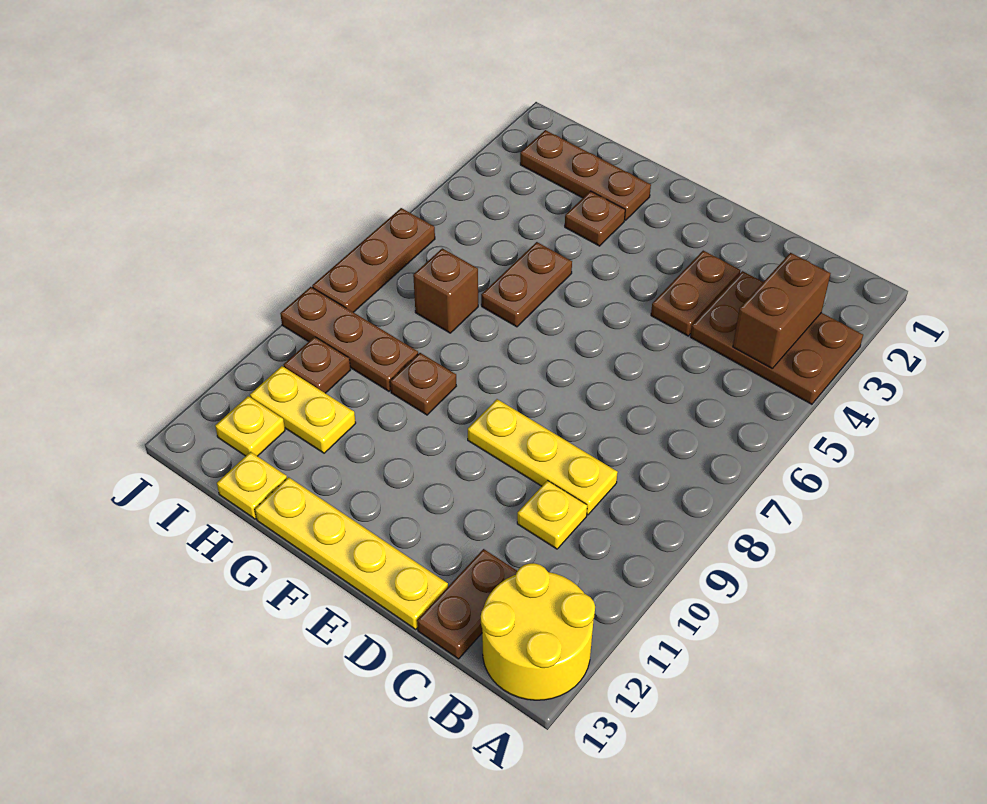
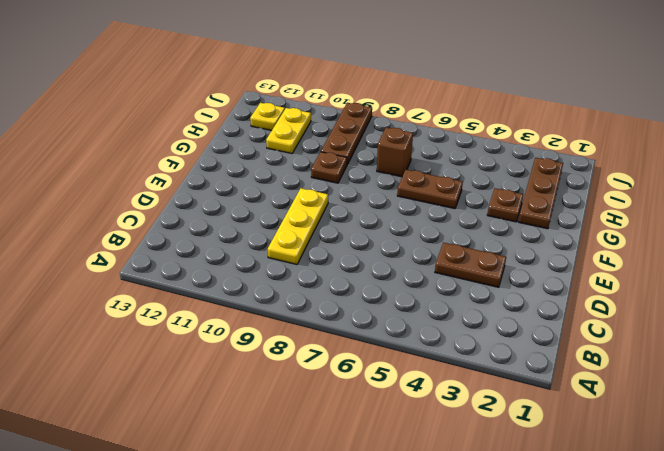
none -> brown 2x3 plate [690,271,863,404]
none -> yellow 2x2 round brick [481,563,595,700]
none -> yellow 1x1 plate [517,481,587,549]

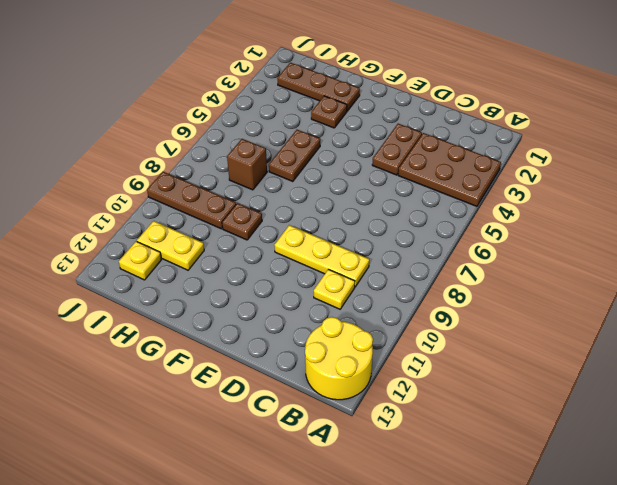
none -> brown 1x2 plate [417,549,517,659]
none -> yellow 1x4 plate [255,477,448,630]
none -> yellow 1x1 plate [217,452,287,519]

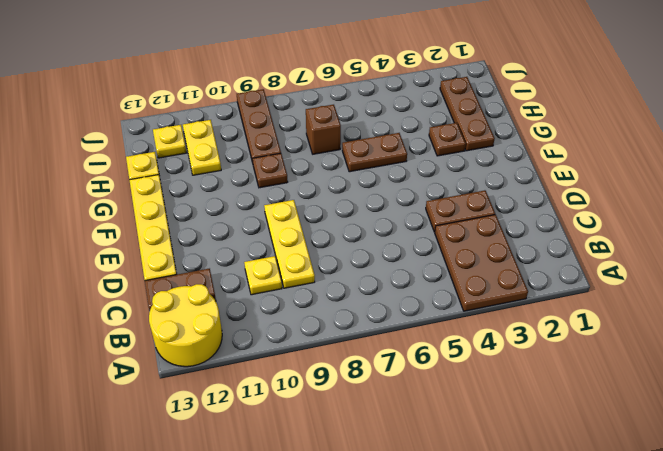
none -> brown 1x1 plate [284,337,351,393]
none -> brown 1x3 plate [312,208,435,312]
none -> brown 1x2 brick [733,253,831,368]

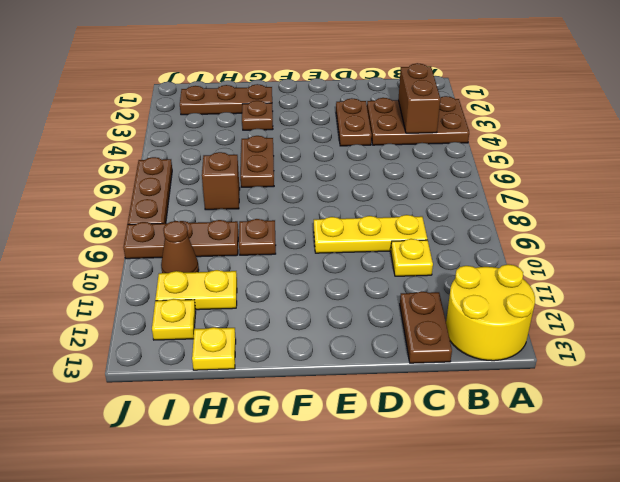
brown 1x1 cone [161,221,199,273] -> brown 1x1 plate [284,337,351,393]
none -> yellow 1x4 plate [255,477,448,630]

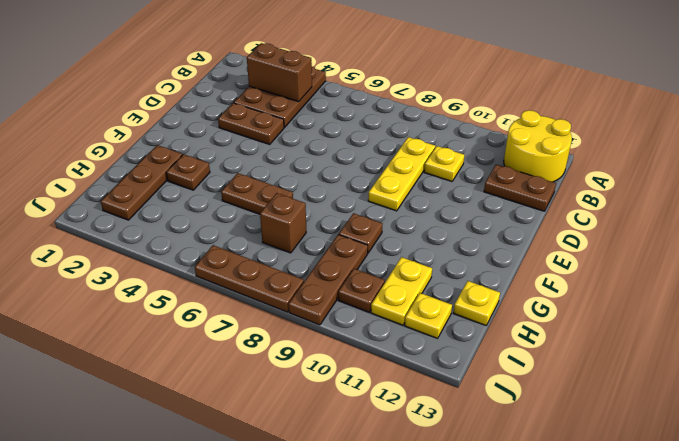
none -> yellow 1x4 plate [255,477,448,630]

